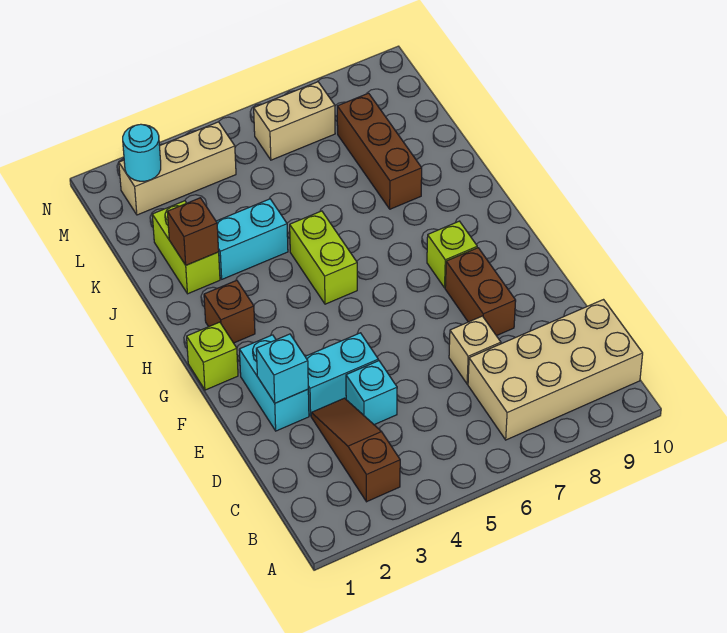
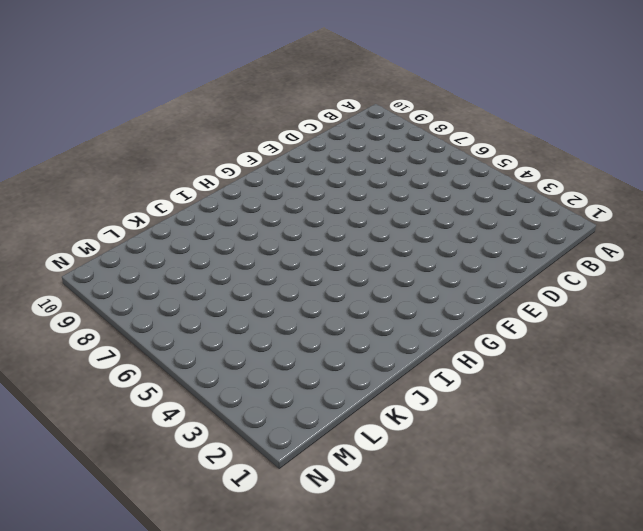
none -> brown 1x3 slope [311,398,400,502]
none -> tan 2x4 brick [468,300,643,440]
none -> cyan 1x1 brick [346,361,397,425]

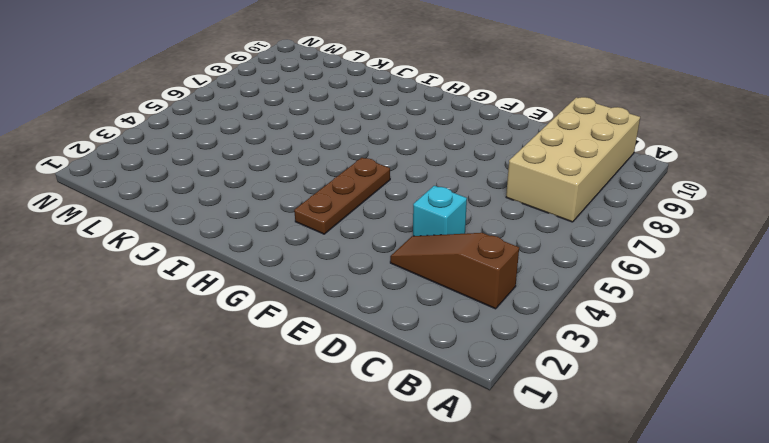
brown 1x3 plate [294,158,390,234] -> none
none -> tan 1x1 brick [449,316,501,384]
none -> cyan 1x2 brick [239,335,309,431]
none -> cyan 1x2 brick [305,333,378,416]

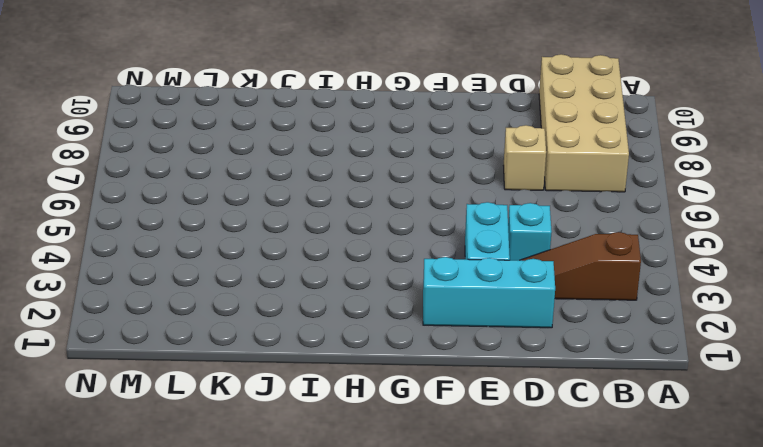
cyan 1x3 brick [423,257,555,328] -> cyan 1x2 brick [239,335,309,431]
none -> brown 1x2 brick [445,248,516,336]
none -> lime 1x1 brick [187,322,238,390]
none -> lime 1x1 brick [427,221,477,288]

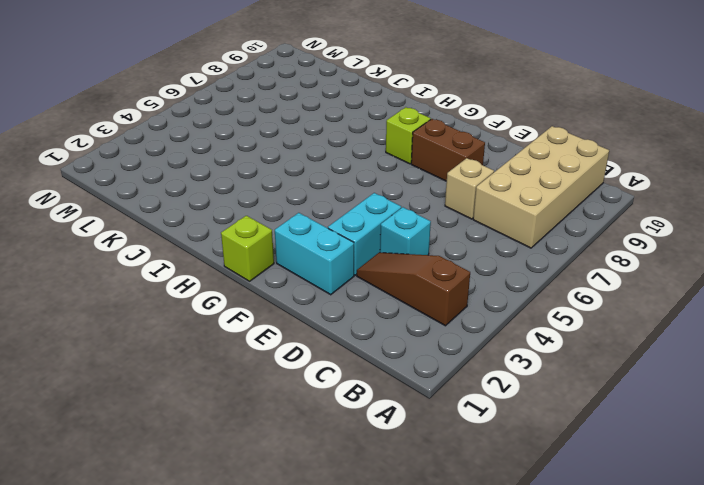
none -> brown 1x1 brick [204,280,255,343]
none -> lime 1x2 brick [290,211,357,304]
none -> lime 1x2 brick [152,201,220,294]

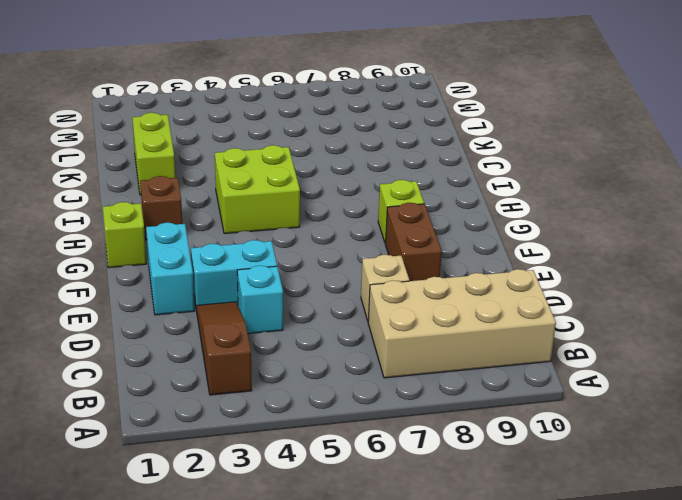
lime 2x2 brick [215,145,300,234] -> lime 1x2 brick [290,211,357,304]
none -> cyan 1x2 brick [216,199,288,279]
none -> brown 1x3 brick [337,93,422,209]
none -> tan 1x3 brick [119,122,236,215]

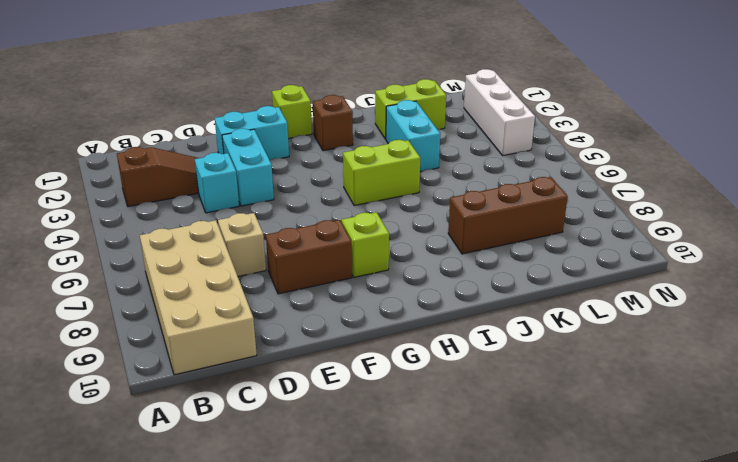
white 1x3 brick [464,69,535,155] -> tan 1x3 brick [119,122,236,215]
none -> tan 1x2 brick [254,82,335,160]
none -> cyan 1x1 brick [256,334,308,403]
none -> brown 1x1 brick [167,198,219,265]

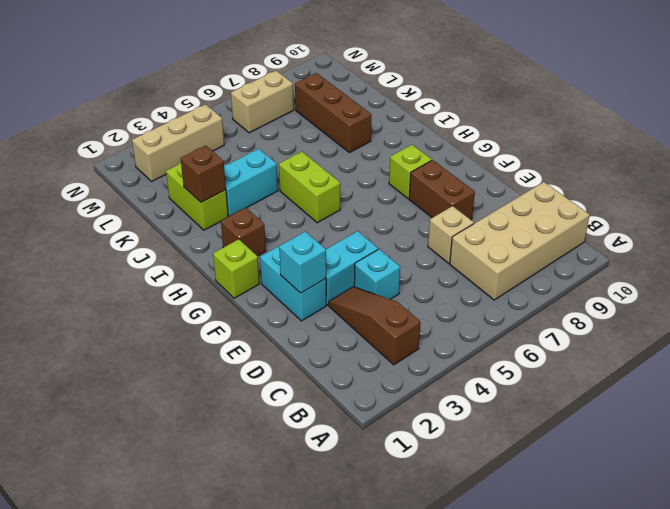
none -> cyan 1x1 round brick [123,124,161,181]

